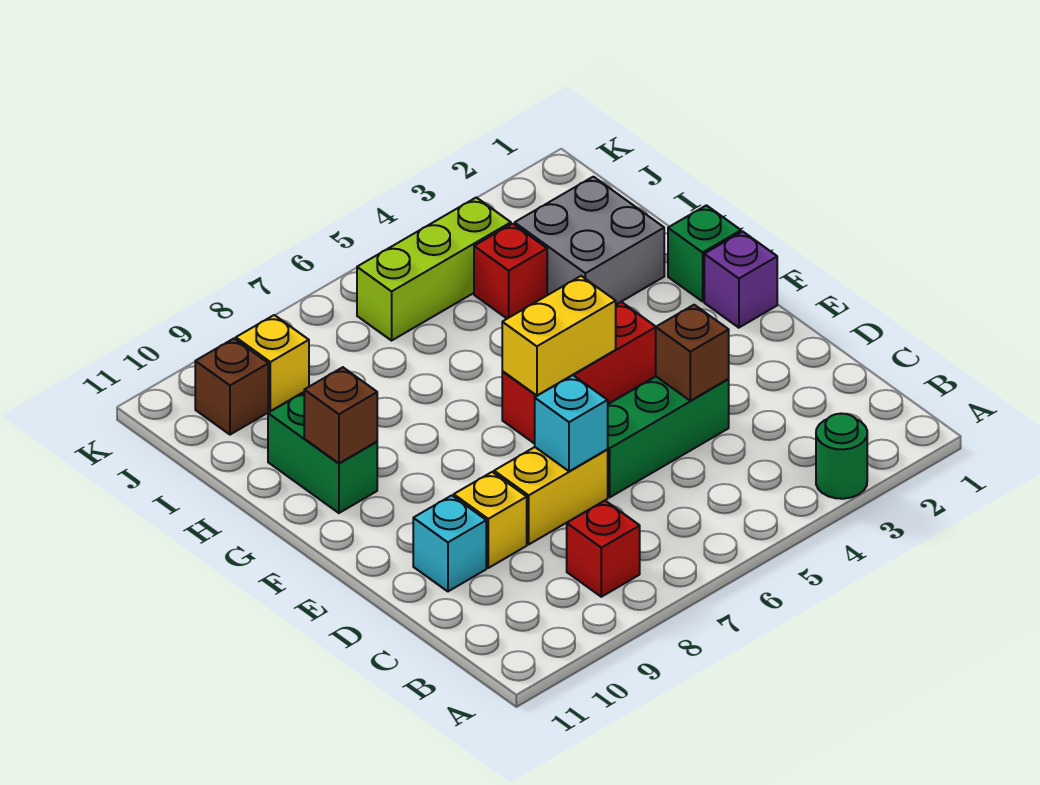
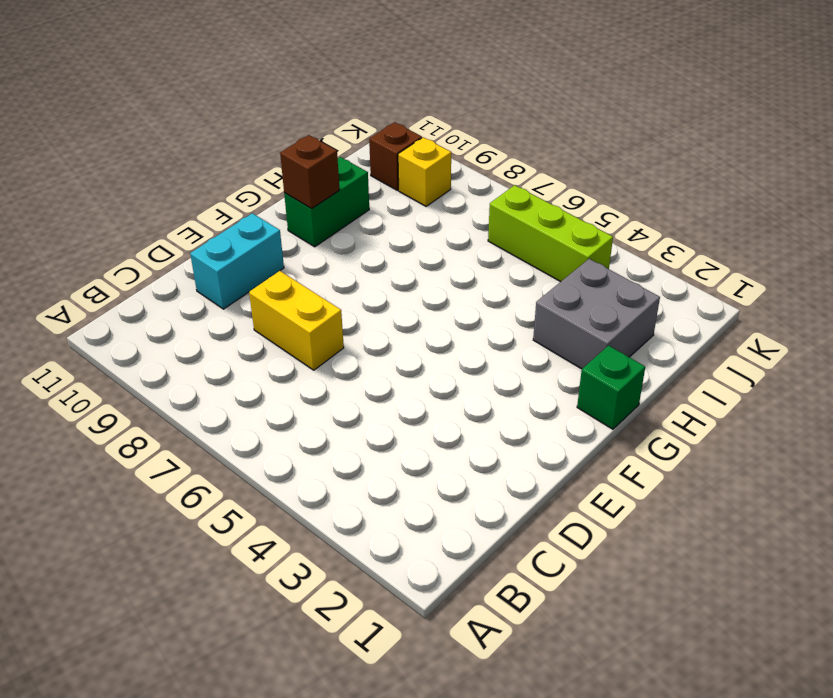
cyan 1x2 brick [190,213,284,309] -> cyan 1x1 brick [413,495,486,591]
none -> green 1x1 round brick [816,414,867,499]
none -> red 1x1 brick [567,501,640,597]
none -> green 1x3 brick [607,377,729,497]

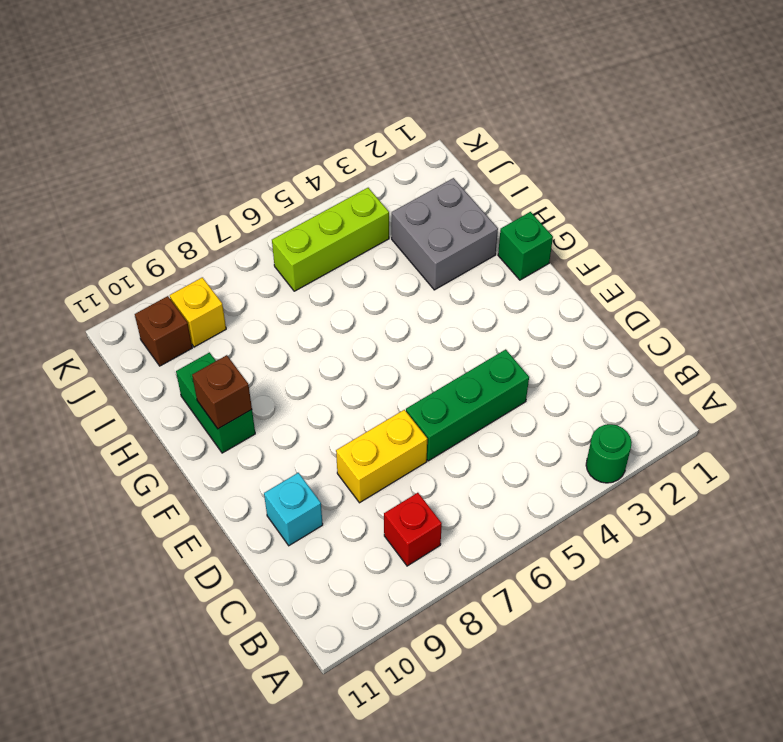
none -> yellow 1x1 brick [454,472,527,568]
none -> purple 1x1 brick [704,232,777,328]
none -> red 1x3 brick [502,302,656,444]

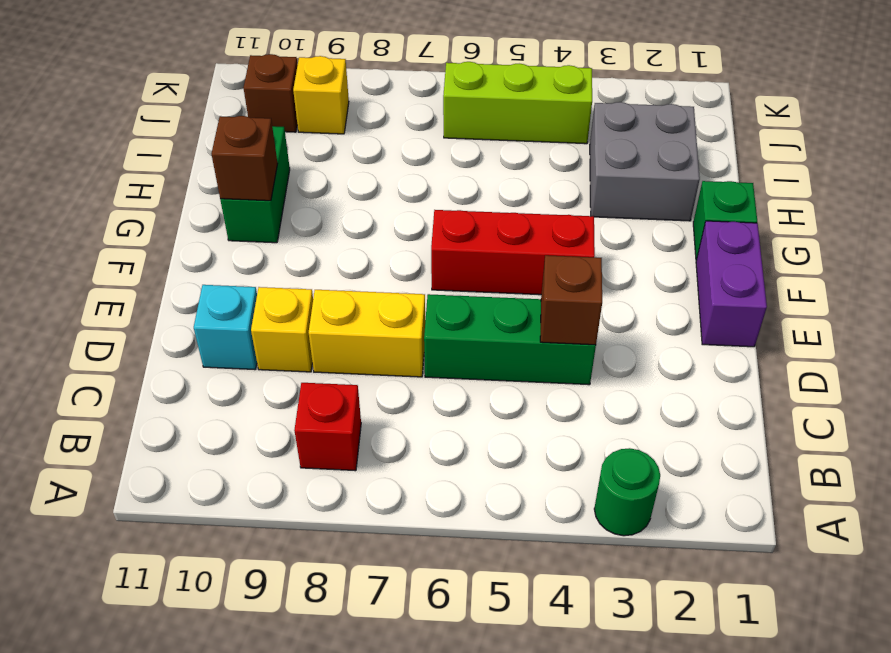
purple 1x2 brick [696,221,767,347] -> purple 1x1 brick [704,232,777,328]
none -> red 1x1 brick [474,224,547,319]
none -> cyan 1x1 brick [535,375,608,471]
none -> yellow 1x2 brick [502,276,616,395]

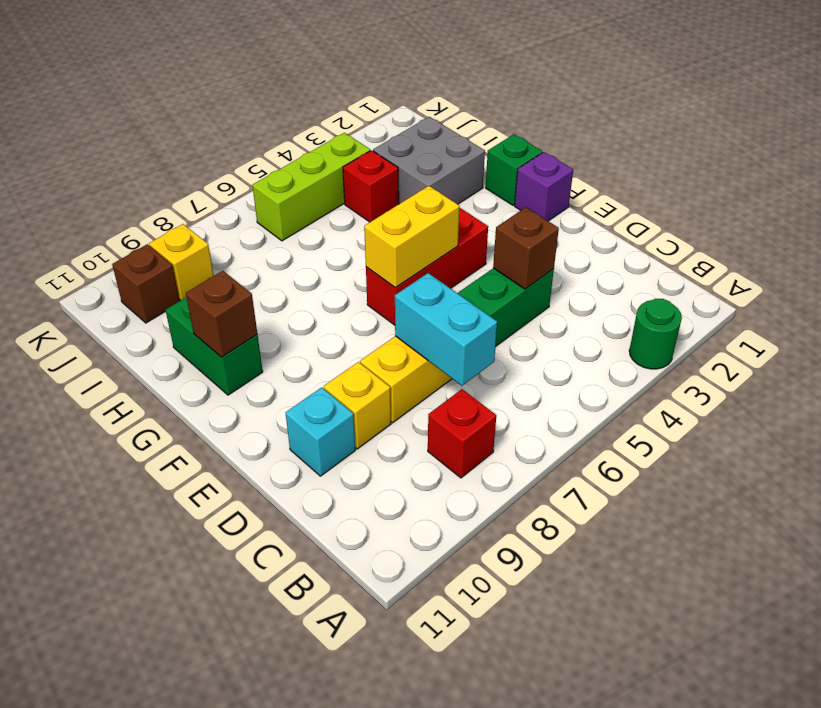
cyan 1x2 brick [395,273,497,386] -> cyan 1x1 brick [535,375,608,471]

